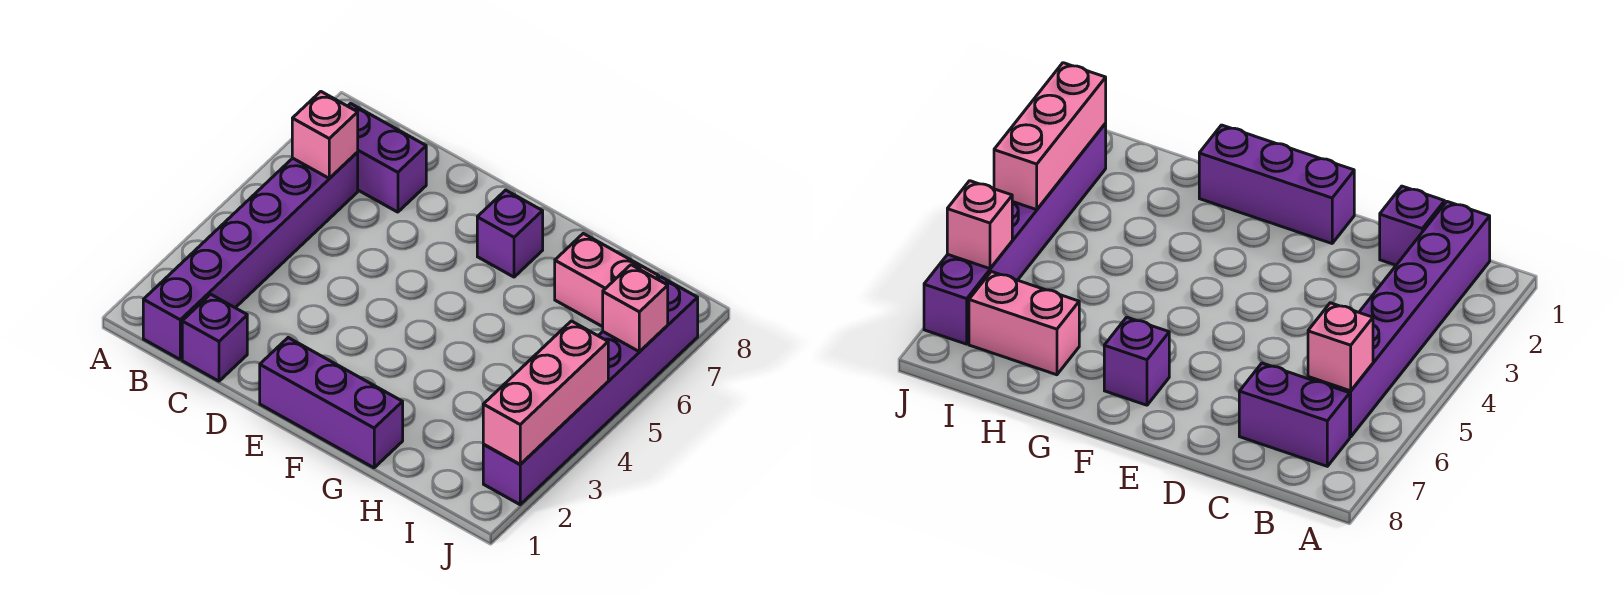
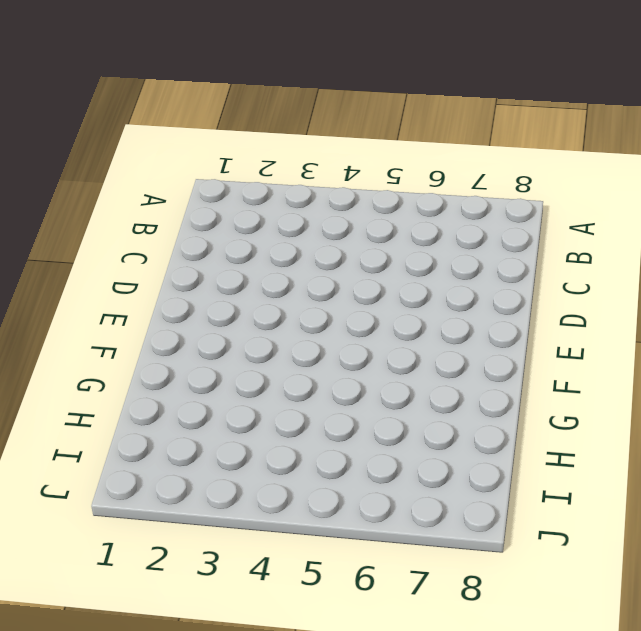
none -> purple 1x6 brick [143,152,358,359]
none -> purple 1x2 brick [348,104,426,212]

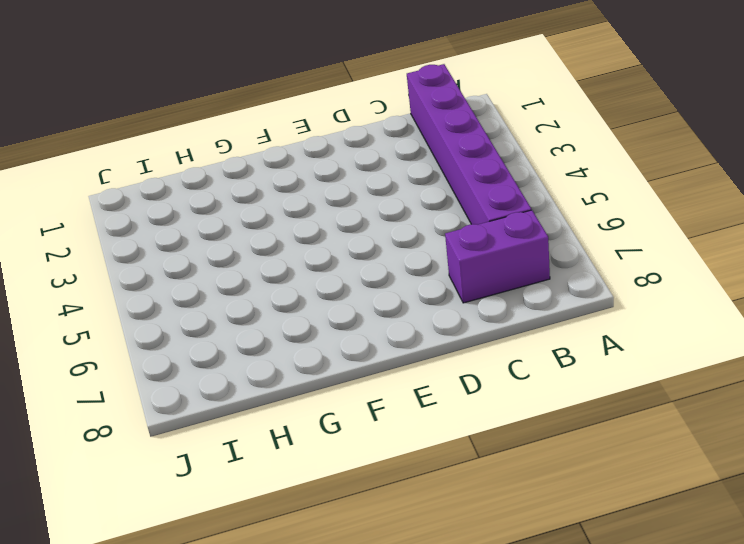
none -> purple 1x1 brick [182,294,247,381]
none -> purple 1x3 brick [260,338,403,468]

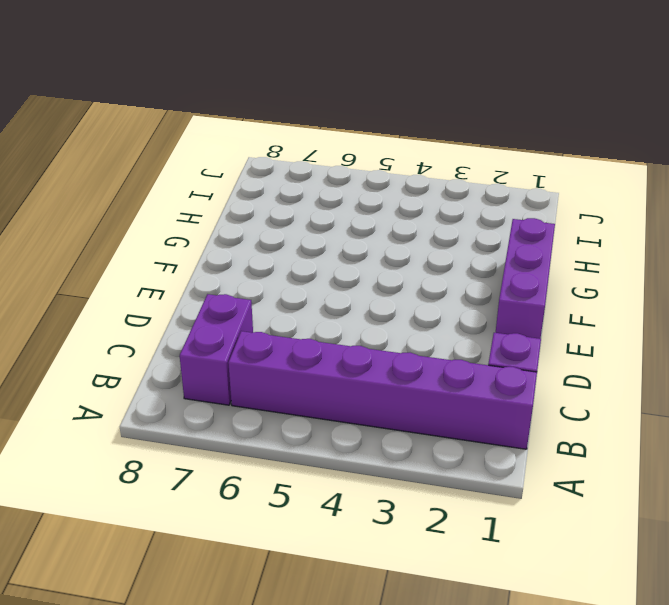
none -> purple 1x1 brick [477,190,543,277]
none -> pink 1x2 brick [555,234,659,327]

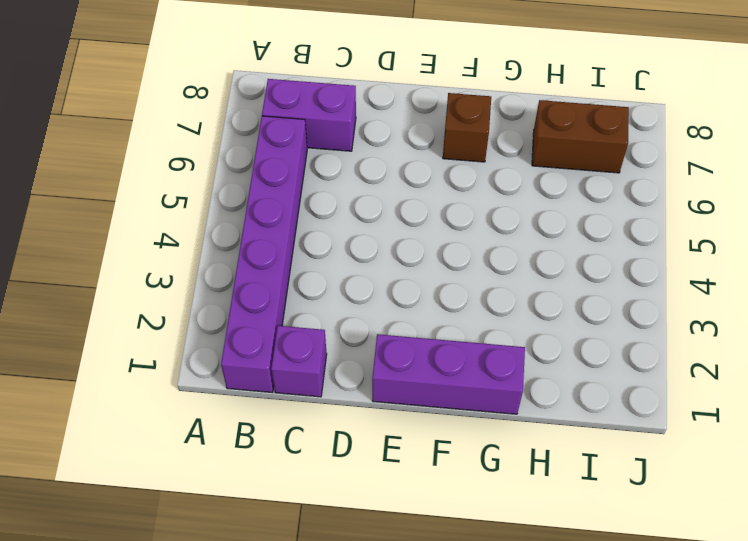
brown 1x1 brick [443,93,491,162] -> purple 1x1 brick [477,190,543,277]
brown 1x2 brick [532,100,629,173] -> pink 1x2 brick [555,234,659,327]
none -> purple 1x6 brick [483,277,698,505]
none -> pink 1x1 brick [292,92,358,178]

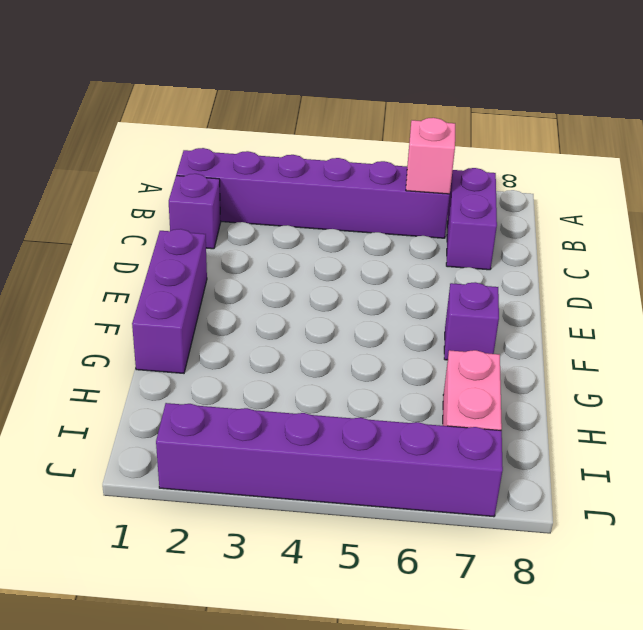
none -> pink 1x3 brick [483,321,608,464]
none -> pink 1x1 brick [603,265,668,351]

